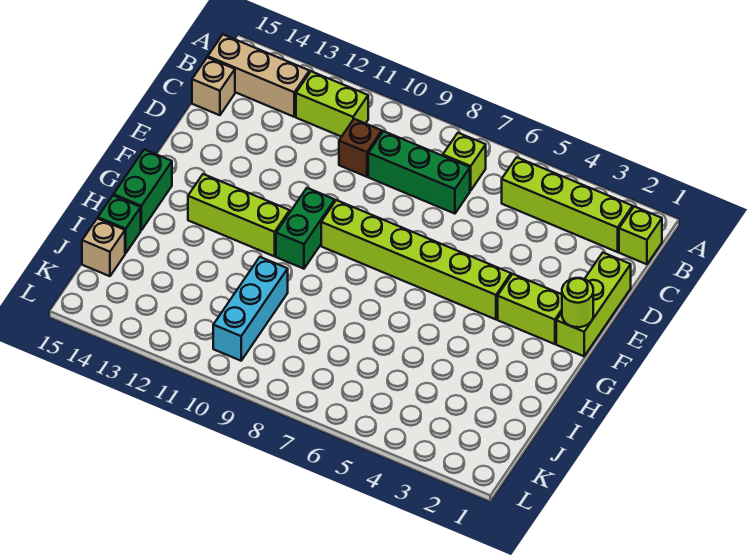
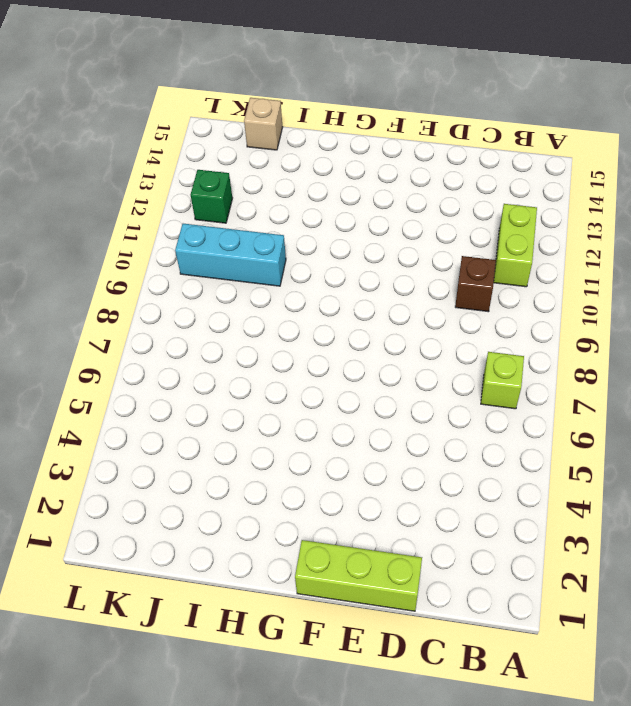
green 1x1 brick [190,170,232,223] -> green 1x1 brick moved to [98,195,141,253]
none -> lime 1x1 brick [619,207,662,264]
none -> lime 1x4 brick [502,157,633,252]
none -> tan 1x3 brick [208,35,309,117]

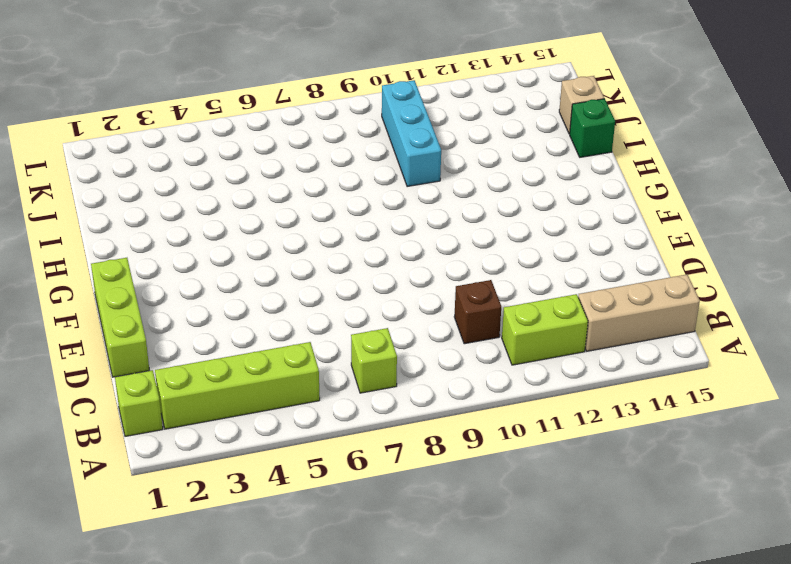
none -> green 1x3 brick [368,131,470,214]
none -> tan 1x1 brick [192,57,235,115]
none -> lime 1x2 brick [498,274,562,344]

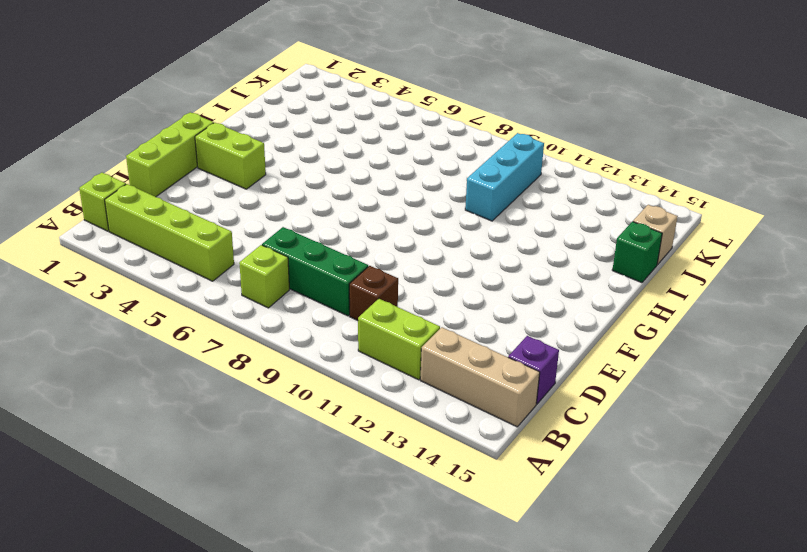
purple 1x1 brick [508,336,559,404] -> tan 1x1 brick [192,57,235,115]
none -> lime 1x6 brick [321,200,511,319]
none -> green 1x2 brick [276,188,335,269]
none -> lime 1x3 brick [188,174,290,256]

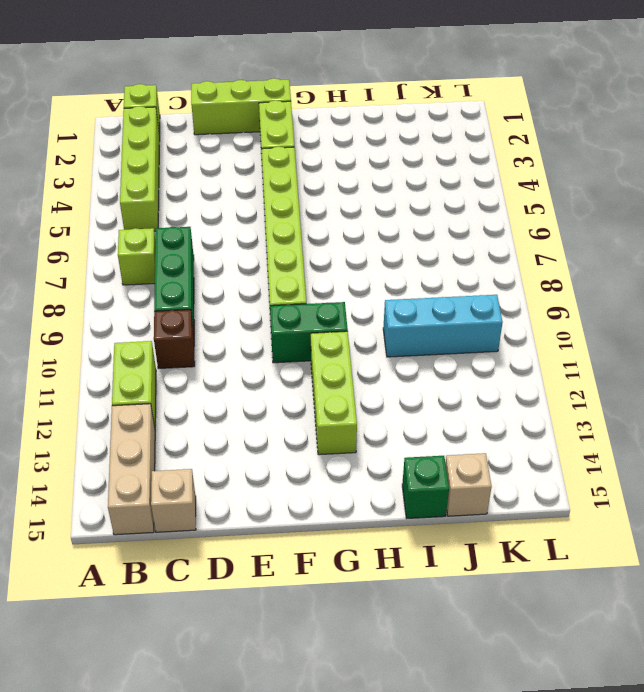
none -> green 1x2 brick [114,149,172,230]
none -> lime 1x1 round brick [562,278,593,327]

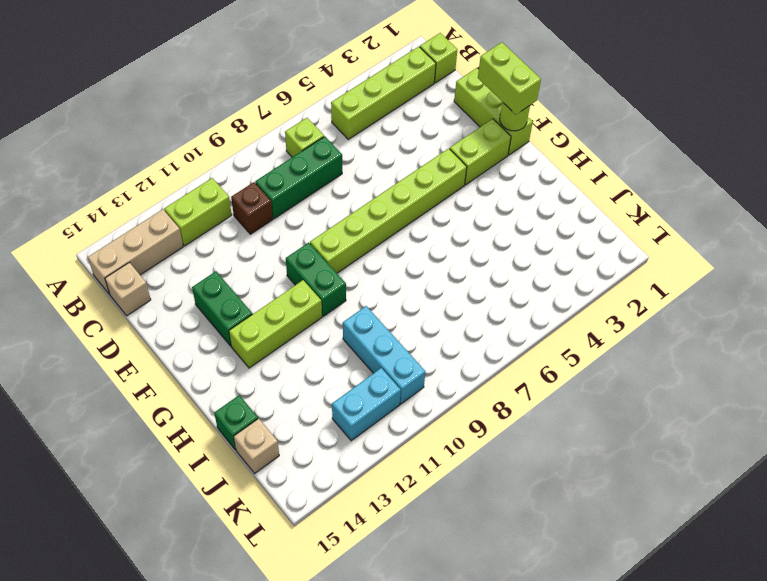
lime 1x2 brick [478,42,541,114] -> none
green 1x2 brick [192,271,252,346] -> green 1x2 brick moved to [114,149,172,230]
cyan 1x2 brick [332,368,401,441] -> none

